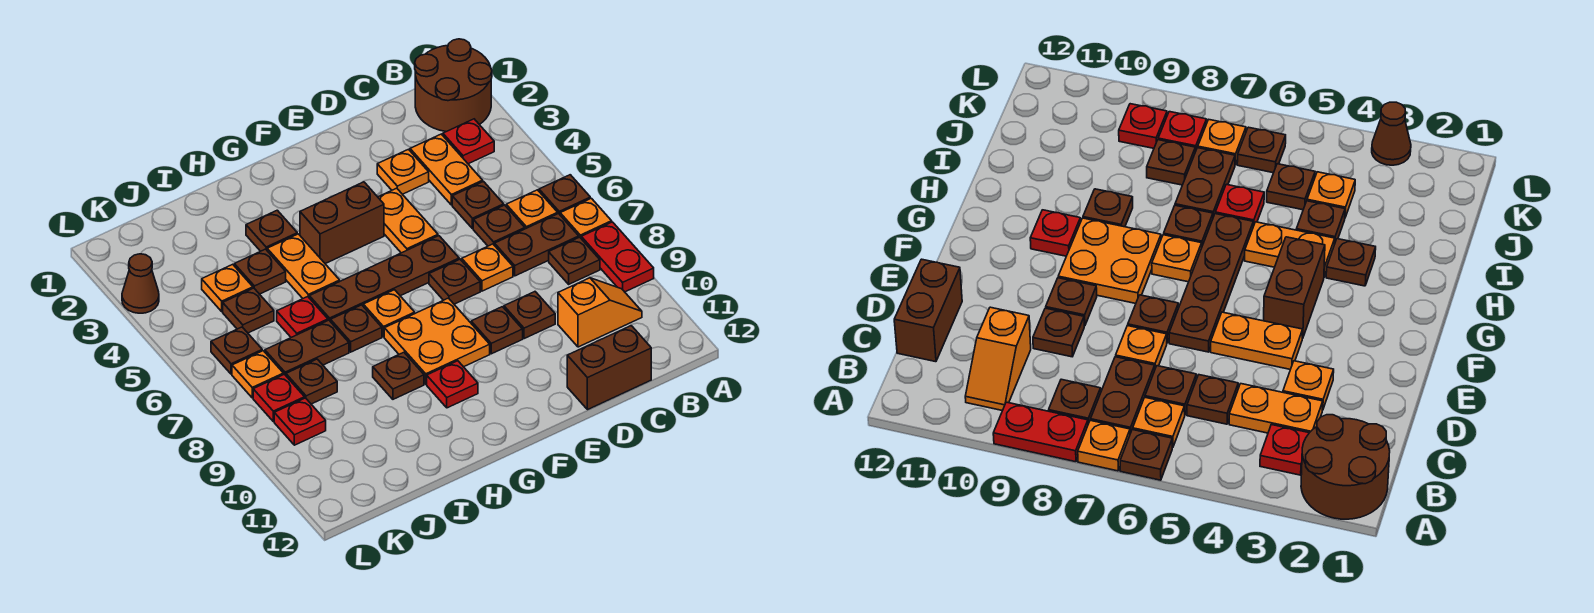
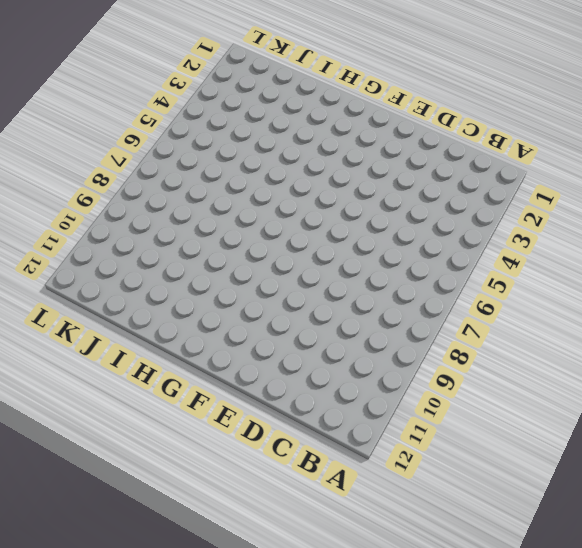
none -> brown 2x2 round brick [415,39,492,132]
none -> brown 1x1 plate [539,175,590,214]
none -> orange 1x1 plate [560,198,612,238]
none -> red 1x2 plate [581,222,654,292]

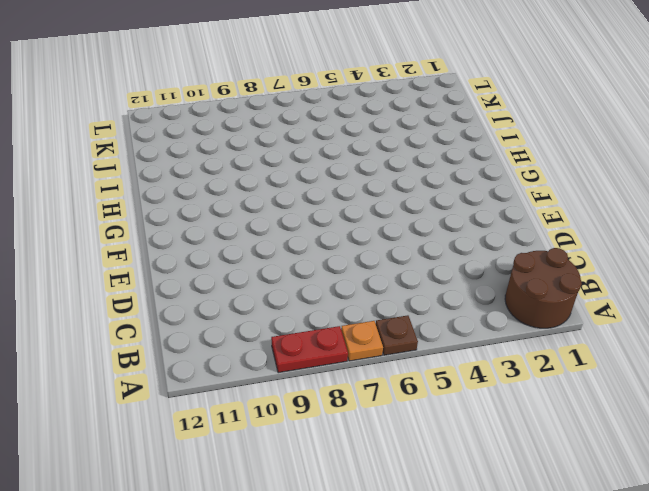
none -> red 1x1 plate [443,119,494,164]
none -> orange 1x1 plate [506,190,558,229]
none -> brown 1x2 plate [495,214,579,276]
none -> brown 1x1 plate [549,237,600,284]

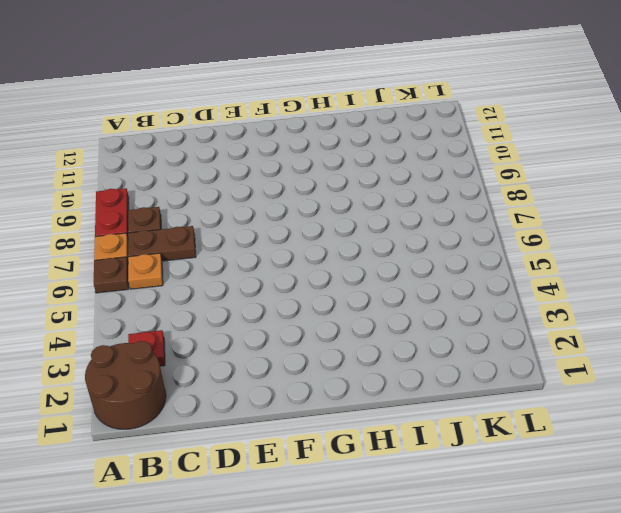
none -> orange 1x2 slope [558,278,642,347]
none -> orange 1x2 plate [410,134,483,205]
none -> brown 1x1 plate [452,182,504,229]
none -> brown 1x1 plate [473,205,525,246]

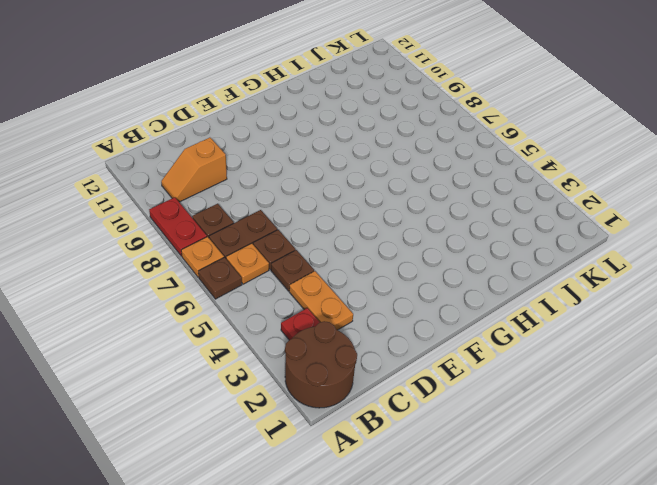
none -> brown 1x2 brick [567,326,651,410]
none -> orange 1x1 plate [377,149,429,194]
none -> orange 1x1 plate [462,244,513,291]
none -> brown 1x1 plate [504,292,555,339]

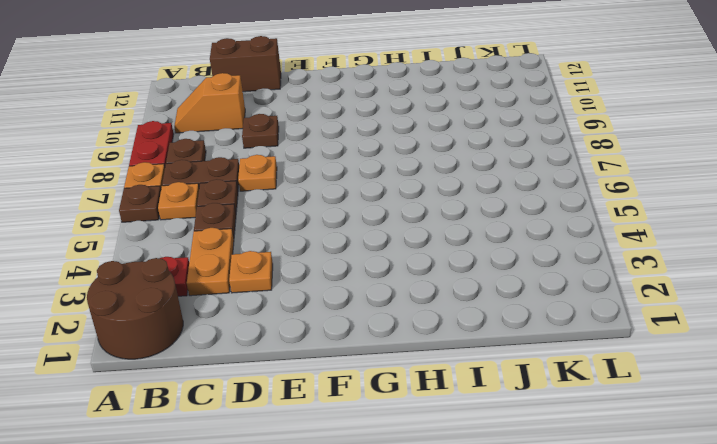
none -> orange 1x2 plate [378,188,438,253]
none -> brown 1x4 plate [309,236,459,322]
none -> brown 1x1 plate [429,259,480,304]
none -> brown 1x1 plate [471,307,523,354]

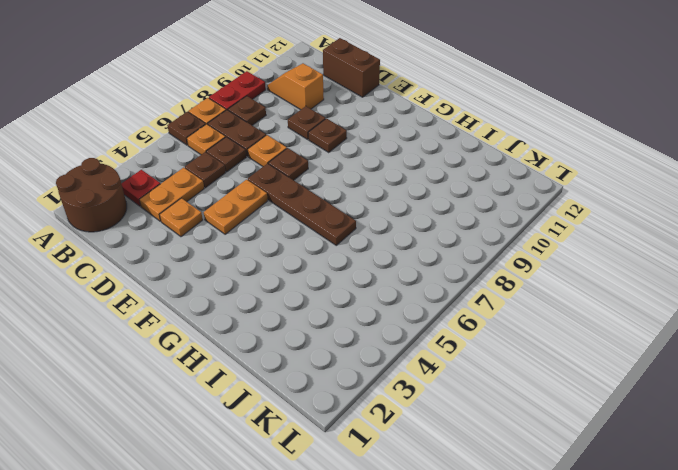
none -> brown 1x2 brick [300,182,384,264]
none -> orange 2x2 plate [384,298,490,384]
none -> orange 1x1 plate [363,290,415,337]
none -> red 1x1 plate [427,361,478,408]

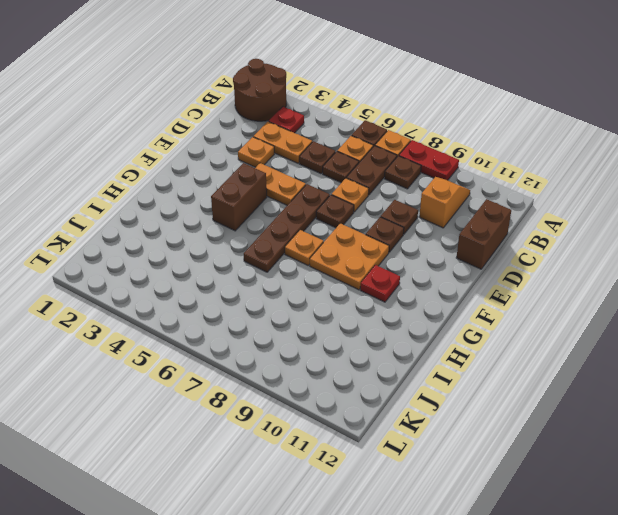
none -> brown 1x1 plate [246,210,297,251]
none -> orange 1x2 plate [267,234,340,298]
none -> brown 1x1 plate [331,305,382,352]
none -> brown 1x1 plate [373,352,424,399]

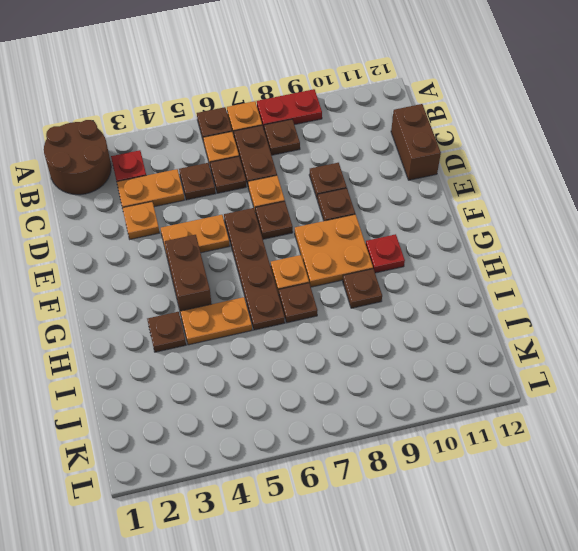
none -> orange 1x2 slope [558,278,642,347]
none -> brown 1x1 plate [234,249,286,294]
none -> red 1x1 plate [277,297,328,337]
none -> brown 1x2 plate [265,320,349,375]

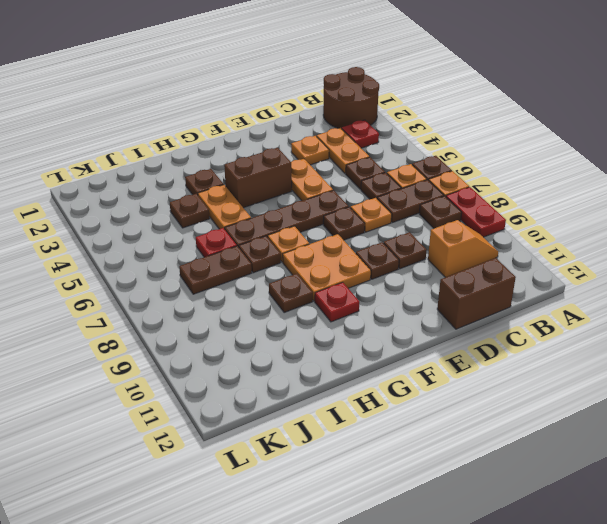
none -> orange 1x1 plate [202,264,253,311]
none -> brown 1x1 plate [223,288,274,333]
none -> brown 1x1 plate [286,359,337,404]
none -> brown 1x1 plate [211,327,262,374]

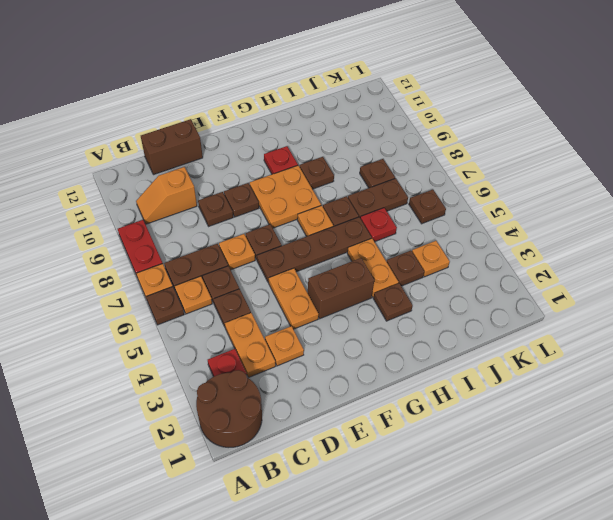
none -> brown 1x1 plate [549,237,600,284]
none -> brown 1x1 plate [223,288,274,333]
none -> orange 1x1 plate [232,351,283,398]
none -> red 1x1 plate [253,374,305,422]

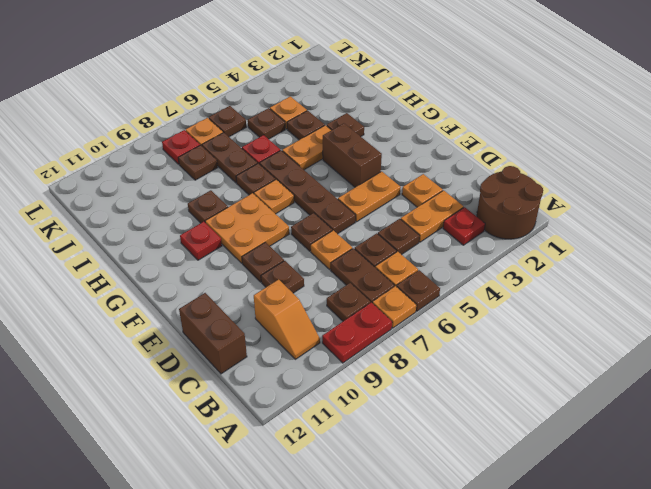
none -> red 1x1 plate [274,398,326,445]
none -> brown 1x1 cone [122,254,159,313]

